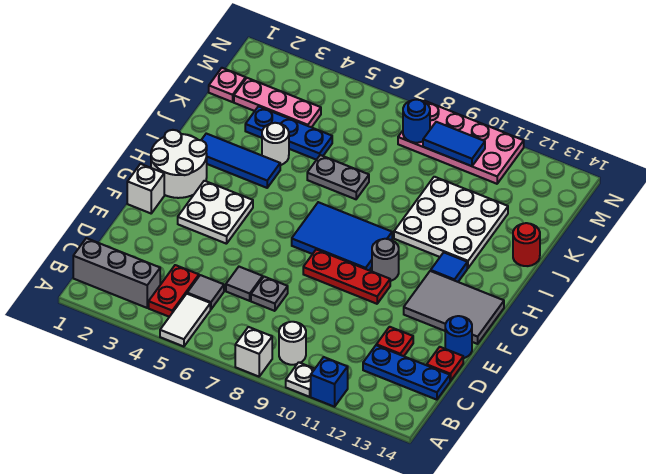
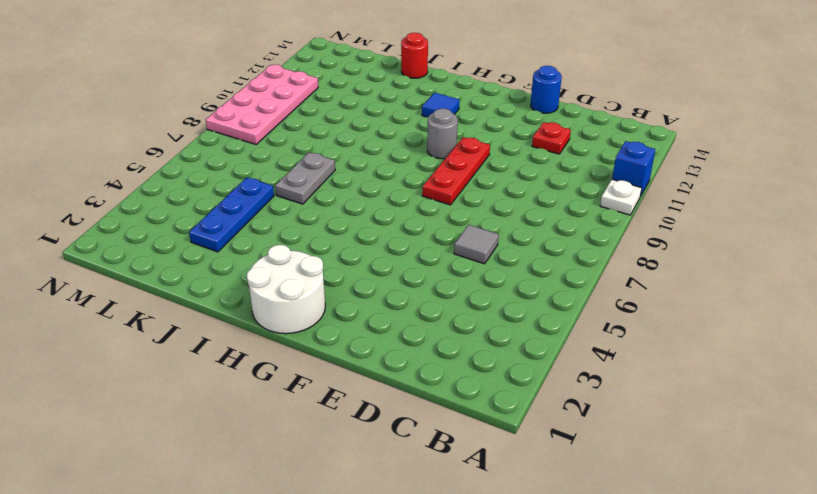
none -> white 1x2 tile [160,294,210,347]
none -> white 1x1 brick [235,327,272,377]
none -> grey 1x3 brick [73,238,160,308]
none -> red 1x2 plate [149,265,199,317]

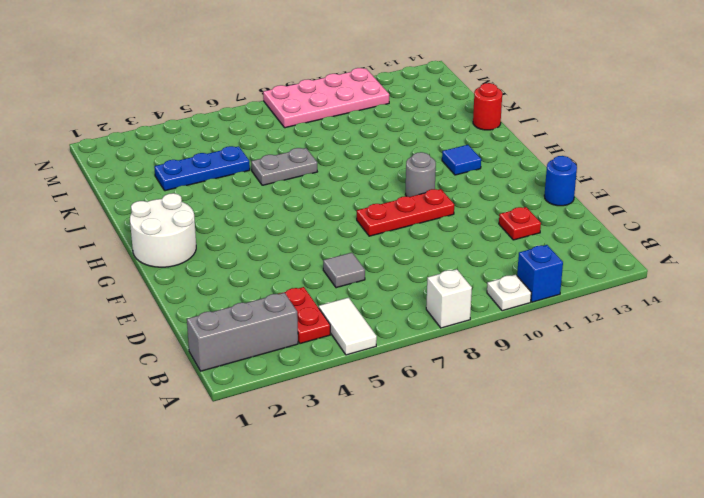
none -> white 1x1 round brick [279,322,306,365]
none -> grey 1x1 tile [187,275,224,309]
none -> blue 1x3 plate [363,345,450,400]
none -> grey 1x1 plate [251,277,288,311]

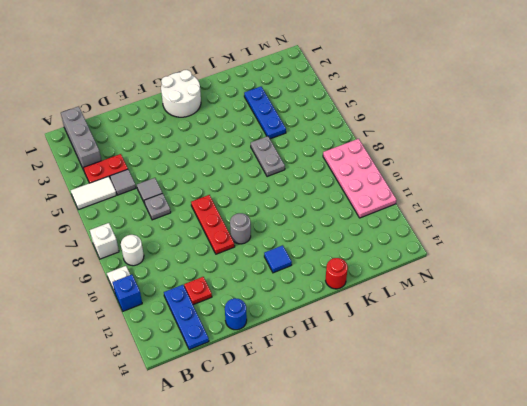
none -> red 1x1 plate [427,347,463,381]
none -> white 1x1 brick [127,164,164,213]
none -> white 2x2 plate [178,181,253,244]
none -> grey 2x3 tile [404,271,504,344]

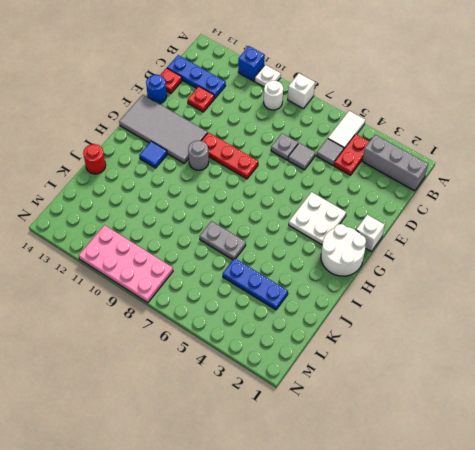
grey 2x4 tile [119,95,207,163] -> grey 2x3 tile [404,271,504,344]
none -> blue 2x3 tile [292,202,392,270]
none -> blue 1x3 tile [202,134,280,188]
none -> white 3x3 plate [394,177,508,268]
none -> white 1x1 round brick [262,123,289,165]

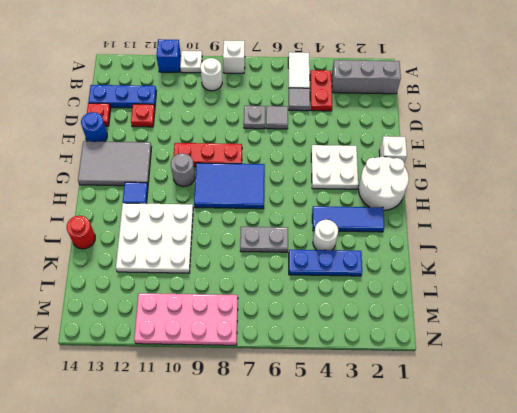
none -> pink 1x1 plate [209,68,246,102]
none -> pink 1x3 plate [234,78,321,127]
none -> blue 1x1 round brick [403,100,430,143]
none -> blue 1x2 tile [423,122,485,166]

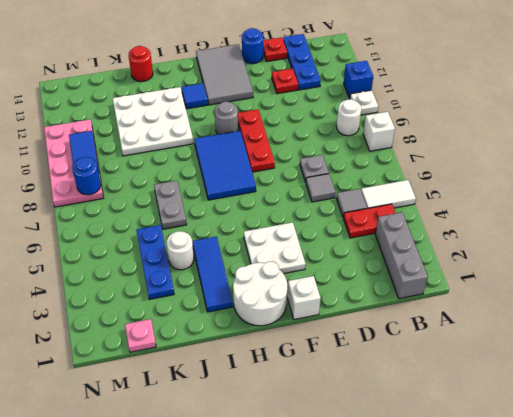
none -> pink 1x3 plate [234,78,321,127]

